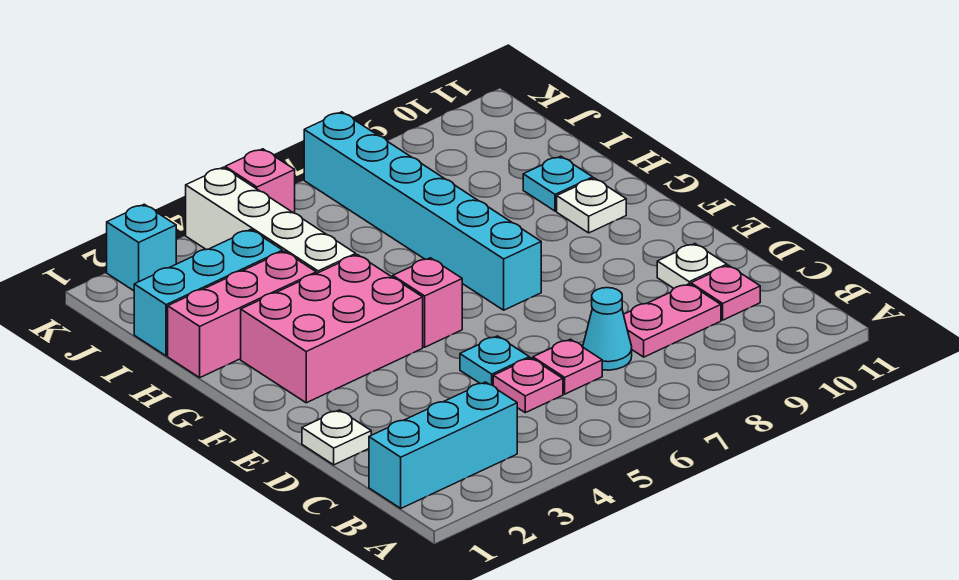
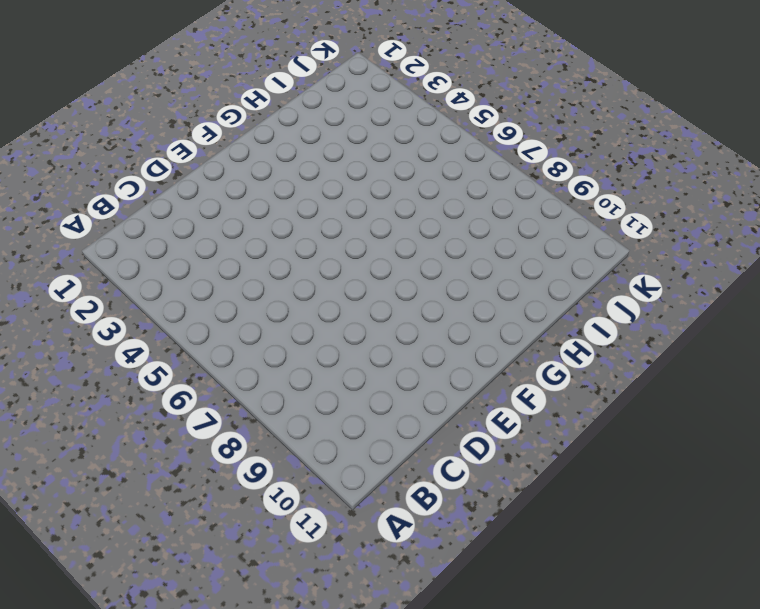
none -> cyan 1x3 brick [369,382,517,508]
none -> pink 1x1 plate [493,358,563,413]
none -> pink 1x1 plate [533,339,602,394]

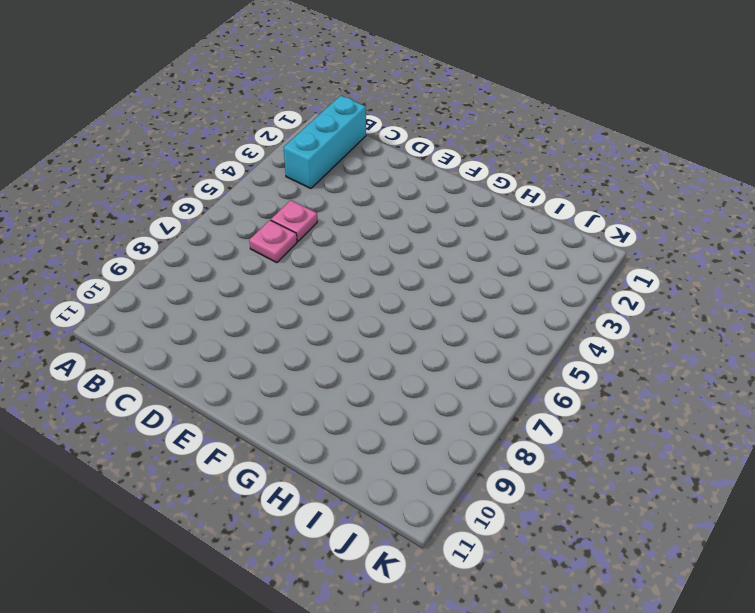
none -> cyan 1x1 cone [583,288,632,370]
none -> pink 1x2 plate [624,284,721,357]
none -> pink 1x1 plate [691,265,760,320]

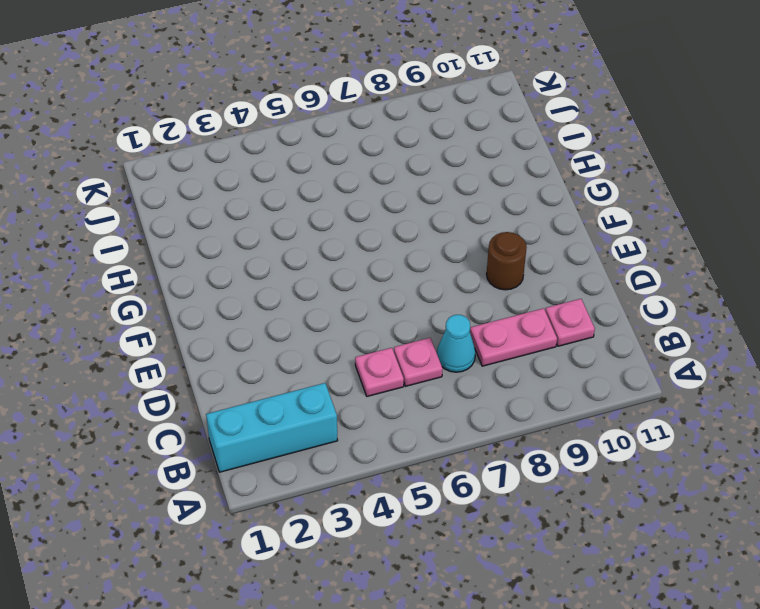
brown 1x1 round brick [486,232,527,290] -> none
none -> white 1x1 plate [302,410,371,465]
none -> cyan 1x1 plate [460,336,529,385]
none -> white 1x1 plate [657,244,727,288]

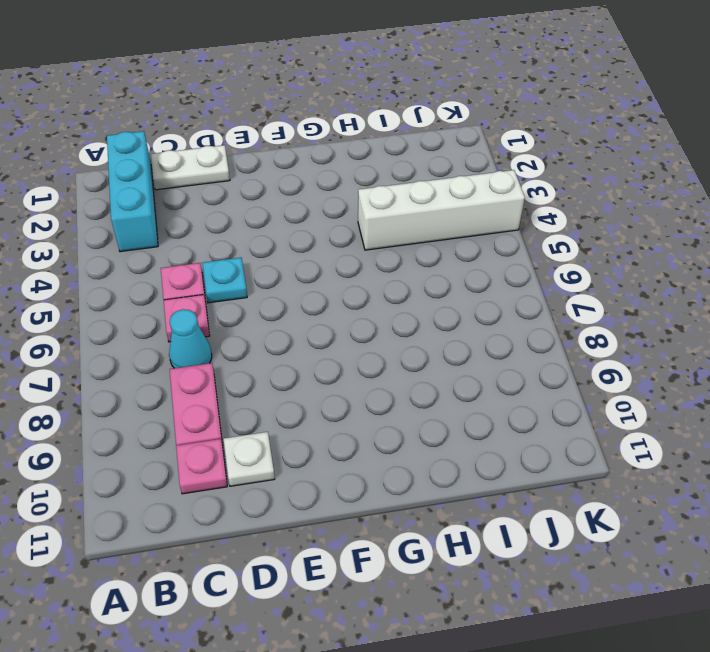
white 1x2 plate [151,145,230,190] -> white 1x1 plate [302,410,371,465]
none -> pink 2x3 brick [241,255,423,403]
none -> pink 1x1 brick [393,258,462,347]
none -> cyan 1x6 brick [304,112,541,310]

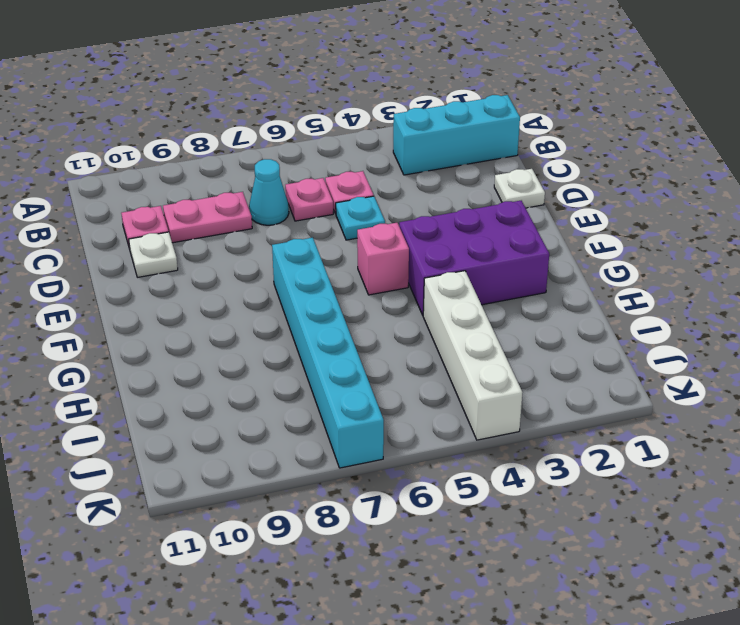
purple 2x3 brick [399,201,549,315] -> pink 2x3 brick [241,255,423,403]
none -> white 1x1 plate [557,178,626,233]
none -> pink 1x3 brick [168,251,316,378]
none -> cyan 1x1 plate [523,156,593,211]

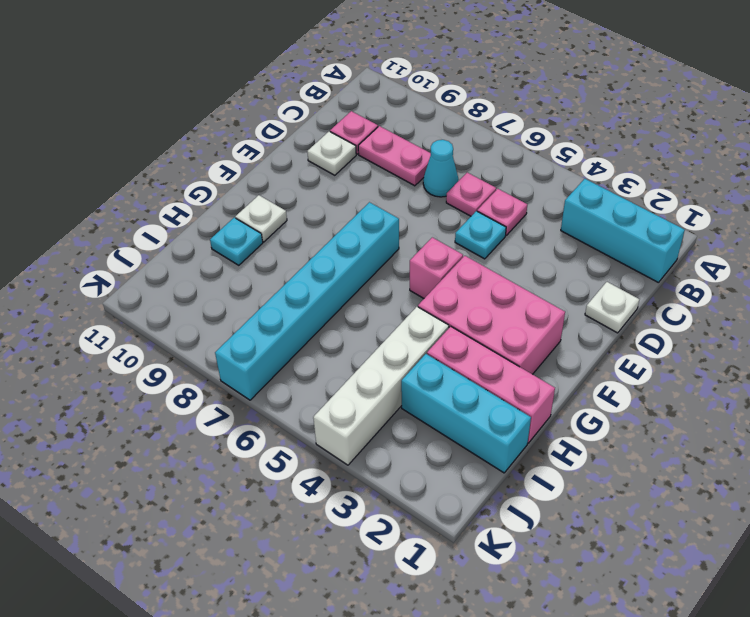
none -> cyan 1x1 brick [107,204,176,291]
none -> pink 1x1 brick [225,149,295,213]

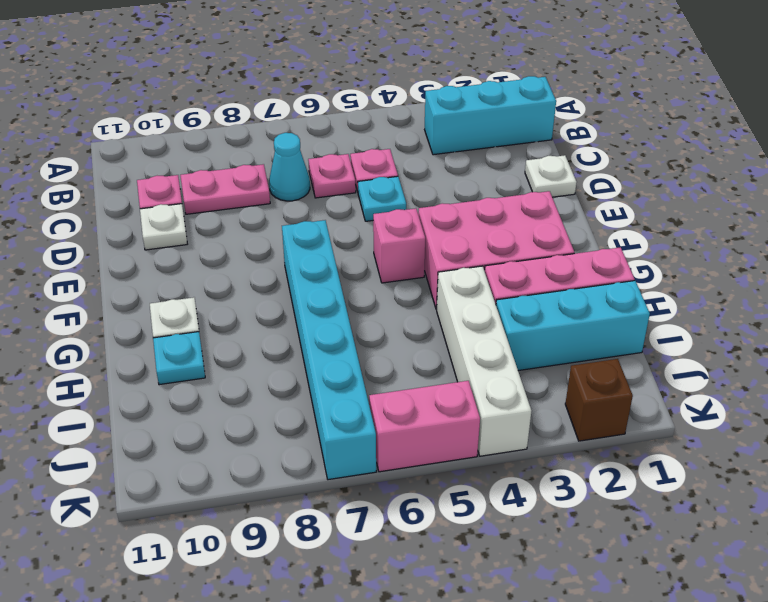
brown 1x1 brick [565,359,633,441] -> cyan 1x1 brick [107,204,176,291]
pink 1x2 brick [369,381,480,472] -> pink 1x1 brick [225,149,295,213]

